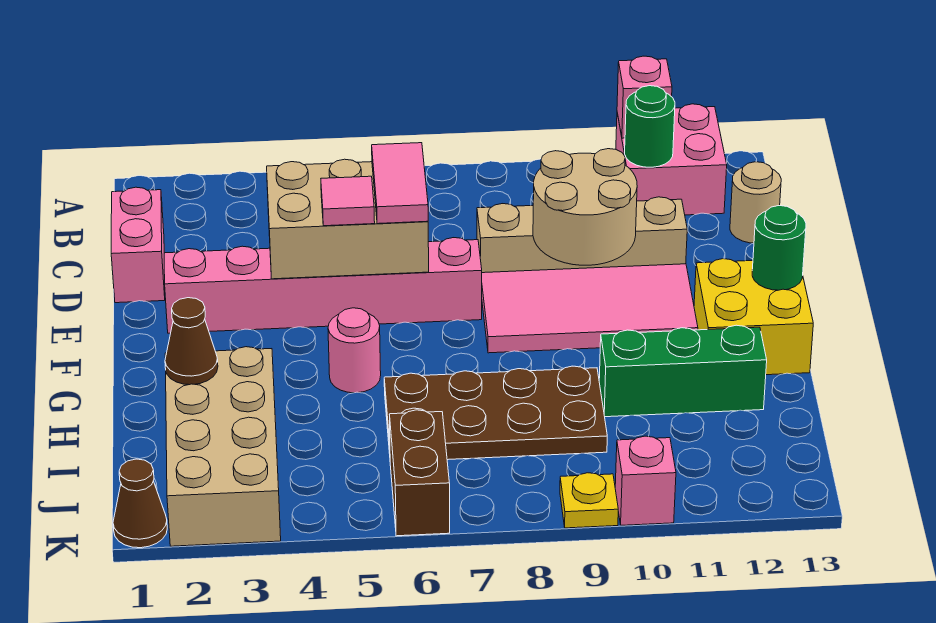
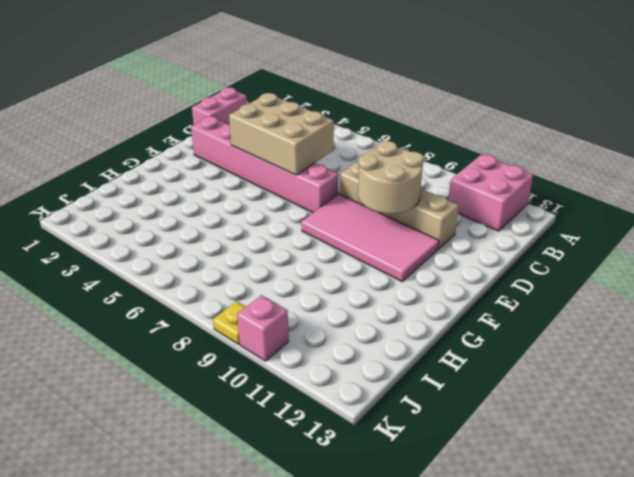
none -> tan 1x1 round brick [730,162,781,243]
none -> yellow 2x2 brick [694,259,813,375]
none -> pink 1x1 round brick [328,308,381,393]

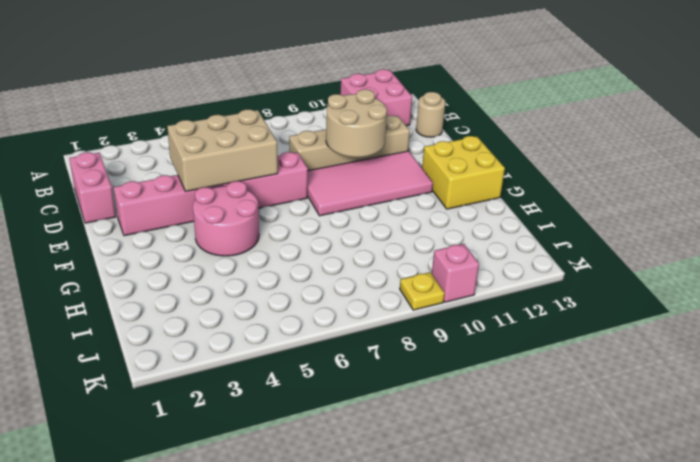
pink 2x2 round brick [193,181,259,256] -> pink 1x1 round brick [328,308,381,393]
none -> tan 2x4 brick [165,347,281,546]
none -> brown 2x4 plate [384,366,607,460]
none -> green 1x3 brick [599,325,767,417]

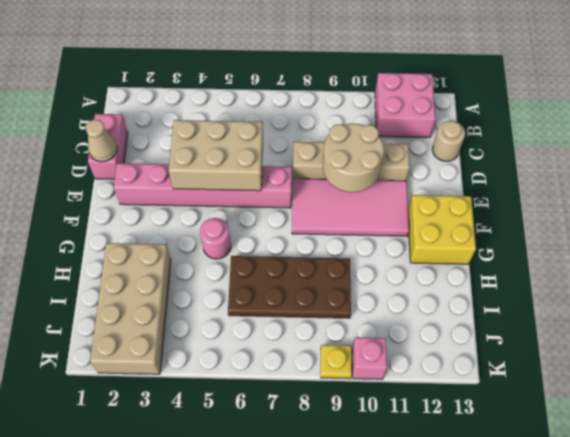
tan 1x1 cone [86,120,117,162] -> none
none -> green 1x3 brick [599,325,767,417]
none -> brown 1x2 brick [390,410,450,536]
none -> brown 1x1 cone [113,459,167,548]

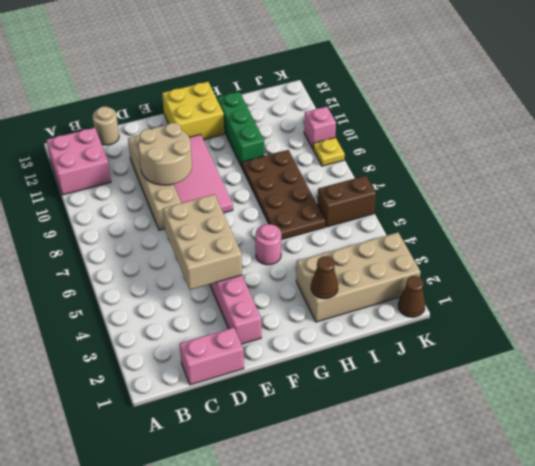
none -> pink 1x1 brick [617,56,672,138]
none -> green 1x1 round brick [625,86,675,167]
none -> green 1x1 round brick [752,206,806,290]

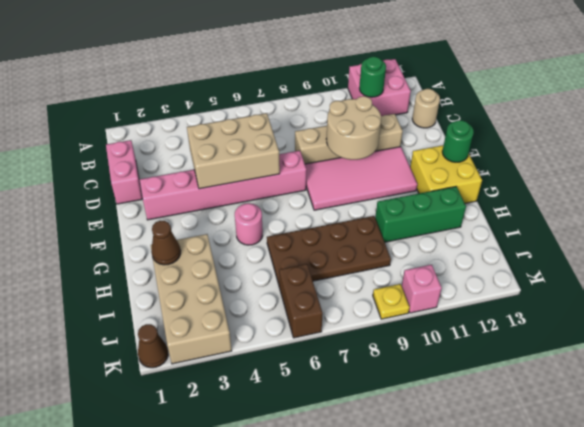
none -> pink 1x1 brick [617,56,672,138]
none -> pink 1x2 tile [372,143,428,224]
none -> pink 1x1 tile [321,176,375,226]

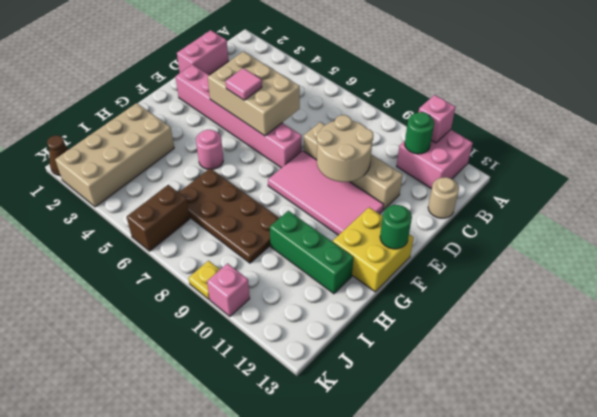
none -> brown 1x1 cone [165,298,218,385]
none -> pink 1x2 tile [372,143,428,224]

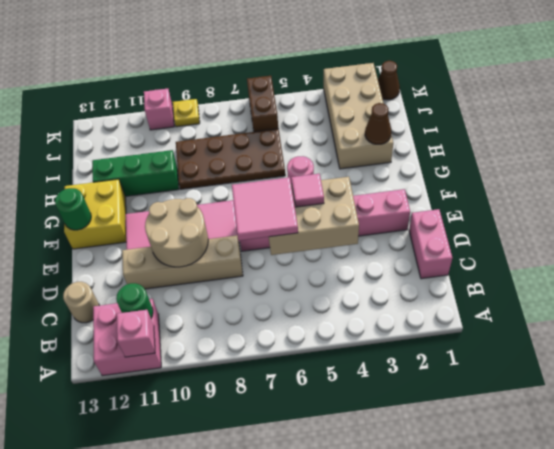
pink 2x2 tile [232,177,298,241] -> pink 1x2 tile [372,143,428,224]

